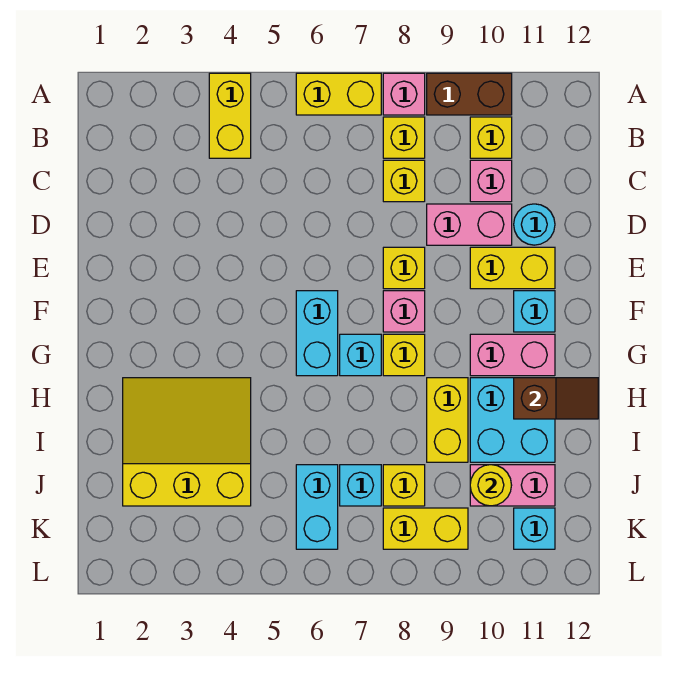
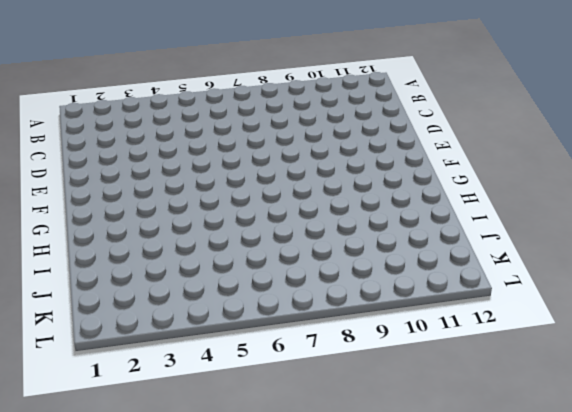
none -> yellow 1x2 brick [209,73,251,158]
none -> yellow 1x2 brick [296,73,381,115]
none -> pink 1x1 brick [383,73,425,115]

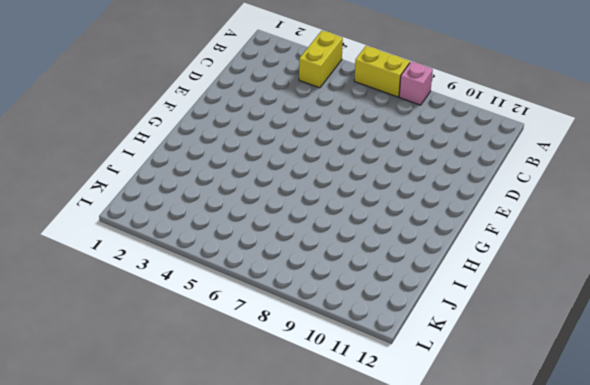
none -> brown 1x2 brick [427,73,512,115]
none -> yellow 1x1 brick [383,117,425,158]
none -> yellow 1x1 brick [470,117,512,158]

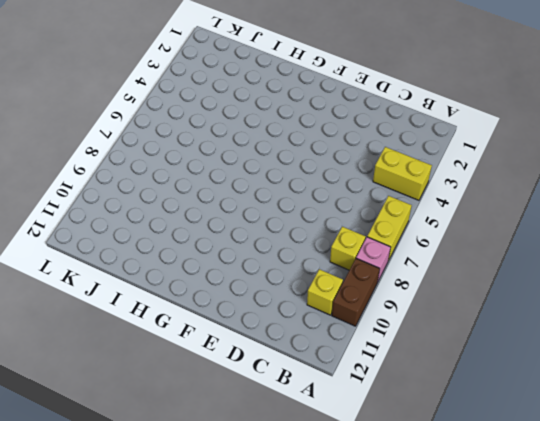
none -> yellow 1x1 brick [383,160,425,202]
none -> pink 1x1 brick [470,160,512,202]
none -> pink 1x2 brick [427,204,512,245]

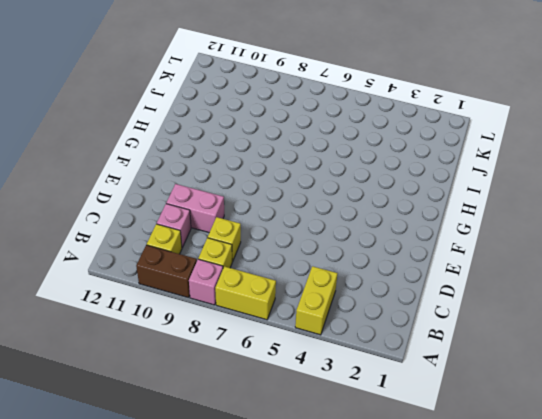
none -> cyan 1x1 round brick [514,204,555,245]
none -> yellow 1x1 brick [383,247,425,289]
none -> yellow 1x2 brick [470,247,555,289]

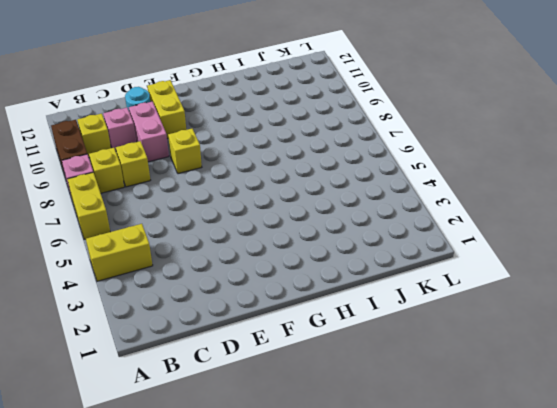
none -> cyan 1x2 brick [296,291,338,376]
none -> pink 1x1 brick [383,291,425,332]
none -> cyan 1x1 brick [514,291,555,332]

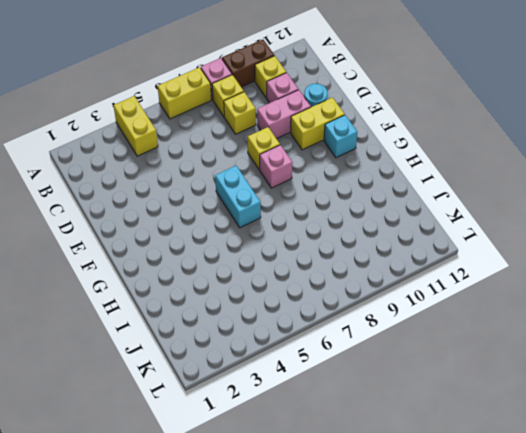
none -> cyan 1x1 brick [340,334,381,376]
none -> yellow 1x1 brick [383,334,425,376]
none -> pink 1x2 brick [470,334,555,376]

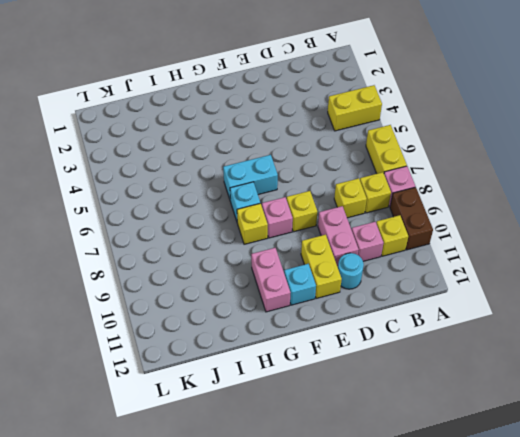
none -> yellow 3x3 slope [123,378,251,506]
none -> yellow 1x2 brick [427,378,468,462]
none -> cyan 2x2 brick [470,378,555,462]

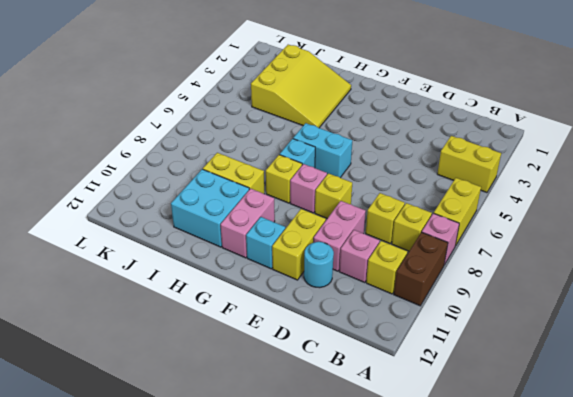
none -> cyan 1x2 brick [296,465,338,549]
none -> cyan 1x1 brick [340,465,381,506]
none -> yellow 1x1 brick [383,465,425,506]

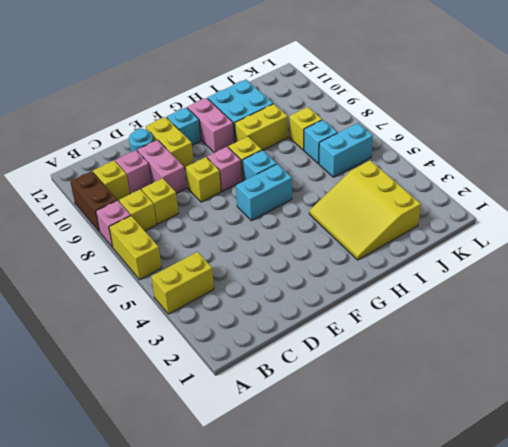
none -> pink 1x2 brick [470,465,555,506]
none -> yellow 1x2 brick [383,508,468,549]
none -> cyan 1x1 brick [514,508,555,549]

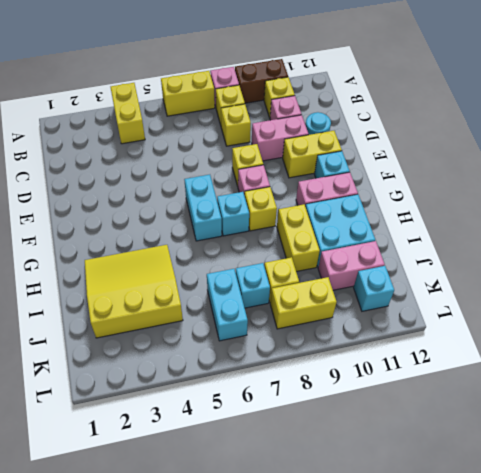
none -> brown 1x2 slope [514,378,598,419]
none -> yellow 1x1 round brick [470,465,512,506]

